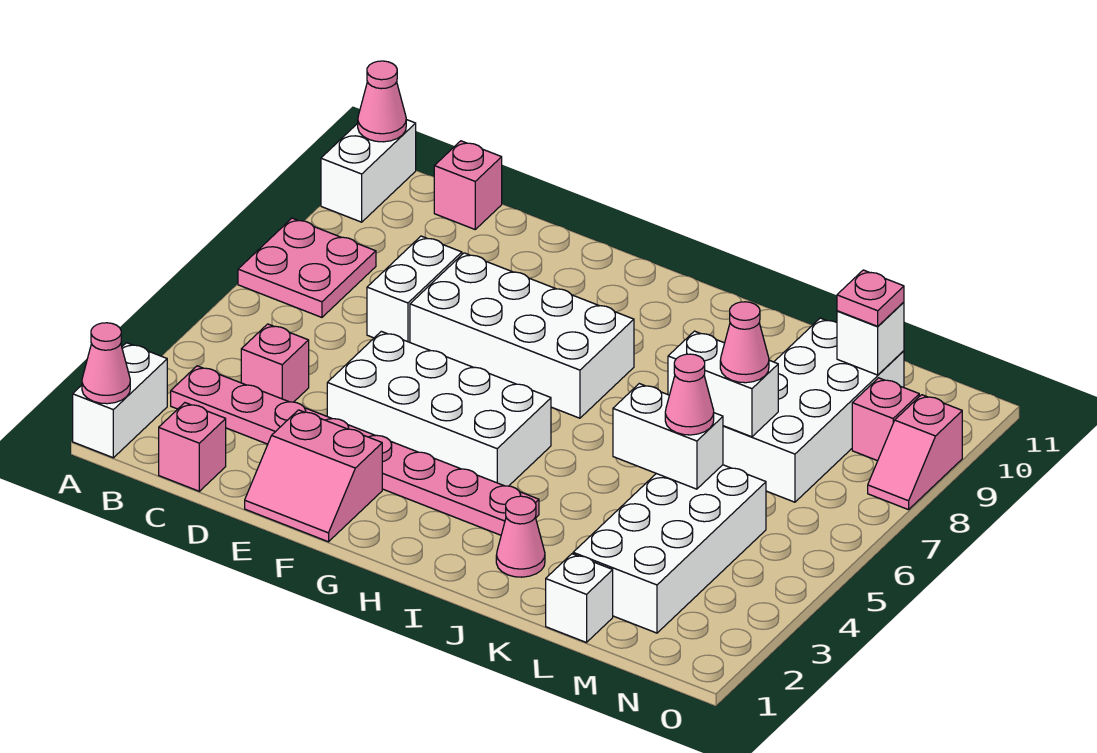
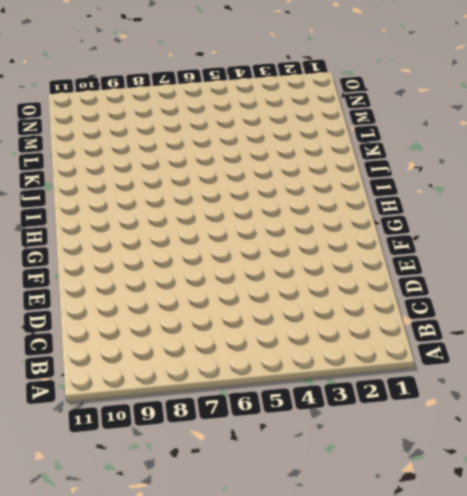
none -> white 1x2 brick [73,343,167,458]
none -> pink 2x2 plate [238,218,376,317]
none -> white 1x2 brick [321,120,416,222]

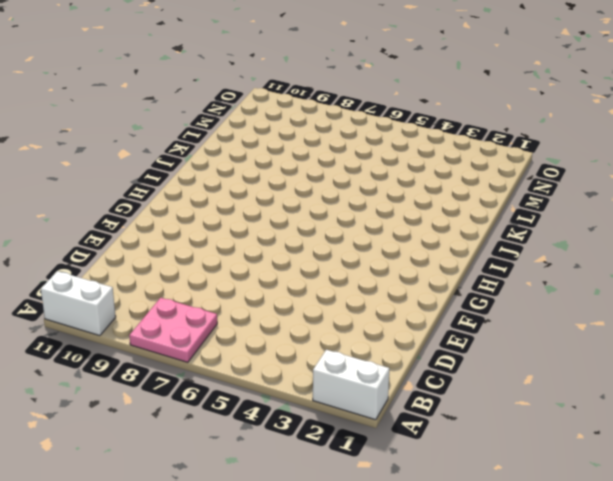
none -> pink 1x8 plate [171,366,539,535]
none -> pink 1x1 brick [159,403,226,491]
none -> pink 1x1 brick [241,324,309,402]

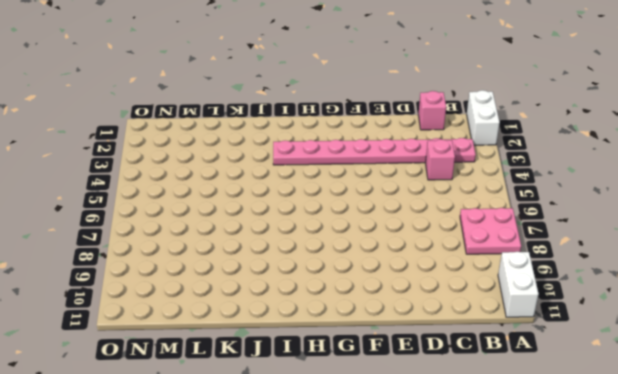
none -> pink 1x1 brick [434,141,502,229]
none -> white 1x2 brick [367,236,462,342]
none -> pink 2x2 slope [245,410,382,542]

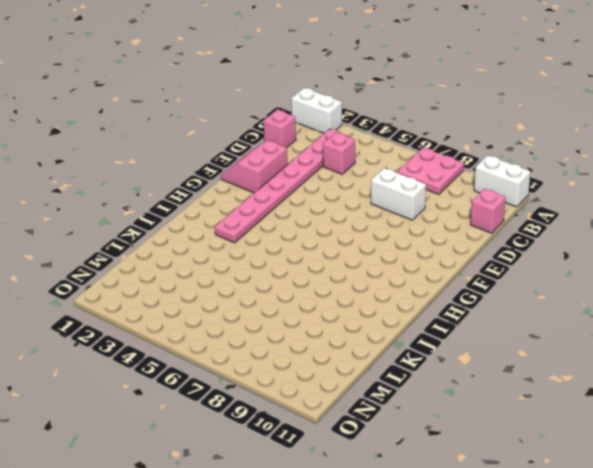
none -> white 2x4 brick [327,331,551,486]
none -> white 2x4 brick [410,253,634,418]
none -> pink 1x1 cone [496,496,545,577]

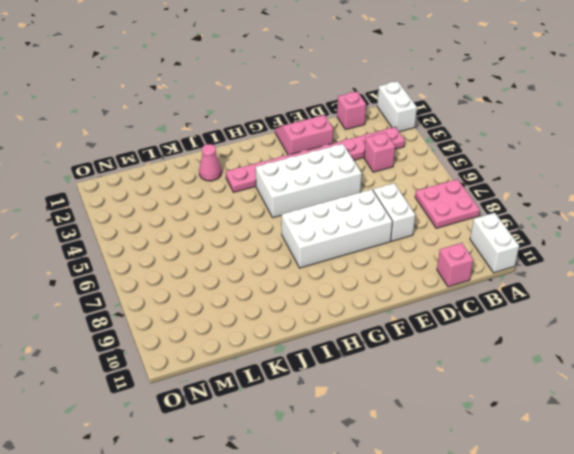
none -> white 1x1 brick [546,554,613,643]
none -> white 2x4 brick [573,465,766,633]
none -> white 2x4 brick [723,318,904,502]

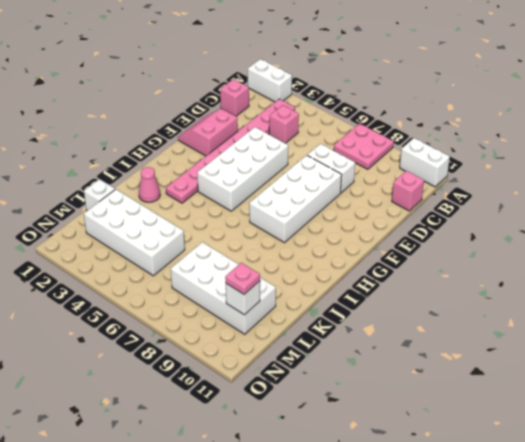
none -> pink 1x1 brick [852,378,919,461]
none -> pink 1x2 slope [868,395,962,510]
none -> pink 1x1 cone [82,323,130,404]

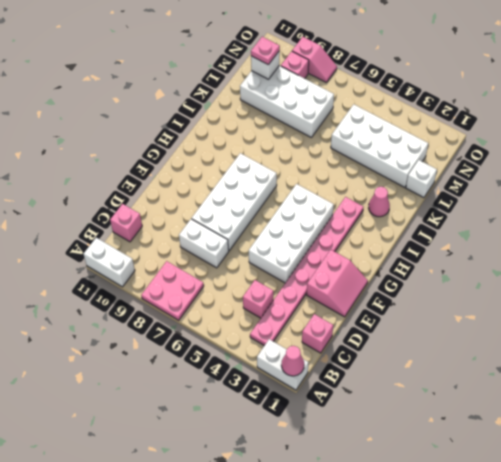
none -> pink 1x1 cone [358,61,406,142]
none -> white 1x2 brick [613,384,723,489]
none -> white 1x2 brick [668,331,778,437]

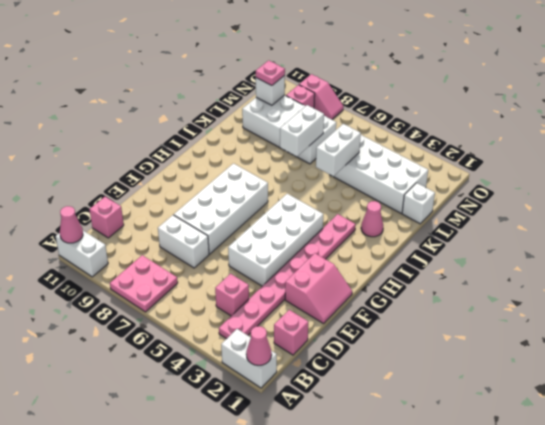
none -> pink 1x1 cone [665,354,714,435]
none -> pink 1x1 cone [720,302,769,383]

